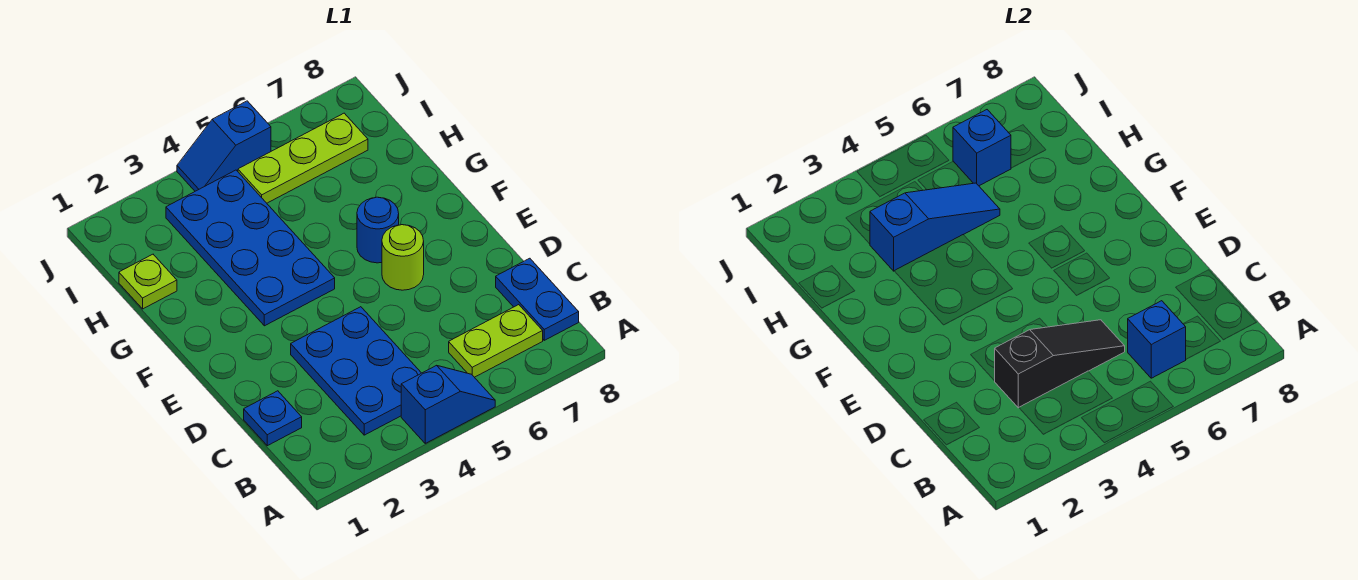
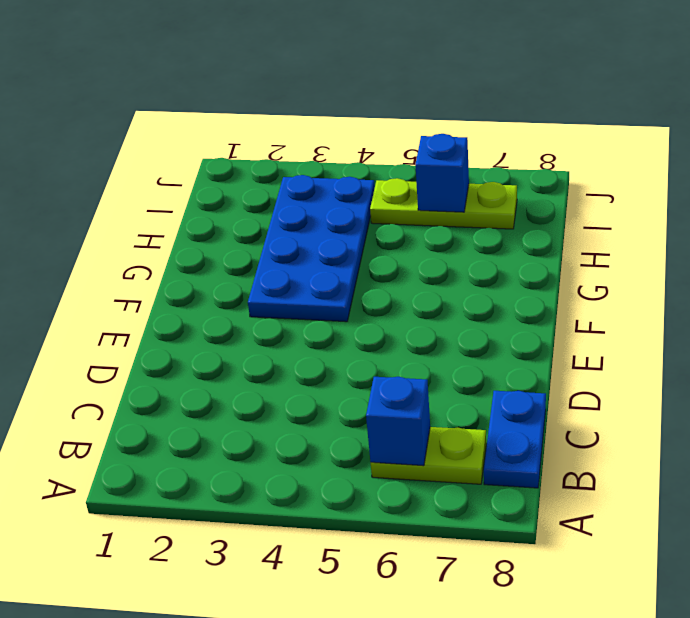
none -> blue 1x2 slope [401,365,495,443]
none -> blue 2x3 plate [291,307,421,435]
none -> blue 1x1 plate [244,391,302,446]

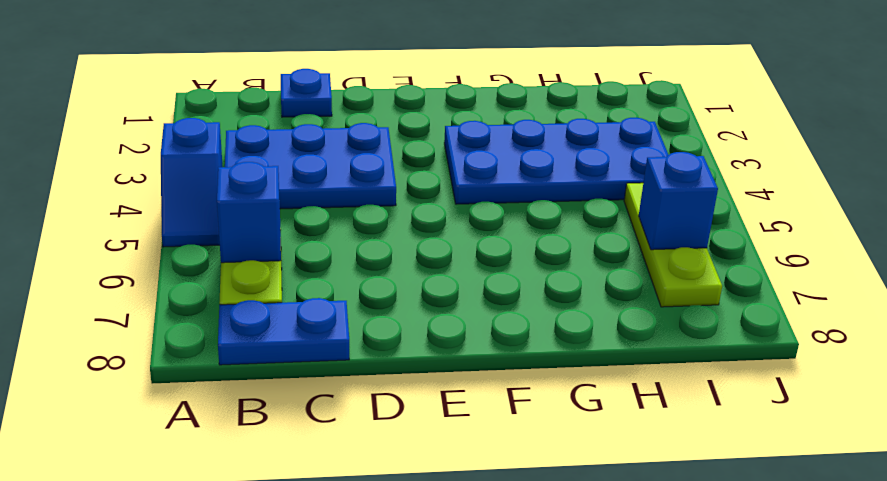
none -> lime 1x1 round brick [382,225,424,290]
none -> blue 1x1 round brick [357,197,399,263]
none -> lime 1x1 plate [119,254,177,309]

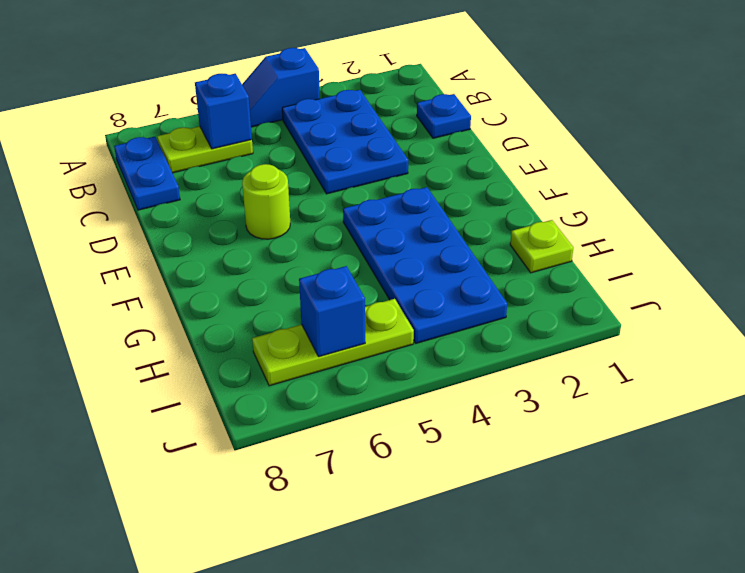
none -> blue 1x1 round brick [357,197,399,263]
none -> blue 1x2 slope [177,101,271,191]
none -> black 1x3 slope [995,320,1125,408]

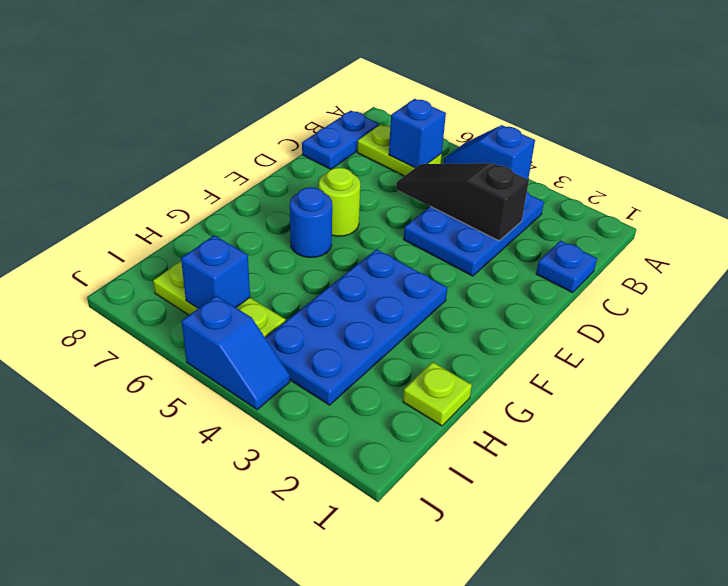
none -> blue 1x3 slope [870,183,1000,271]

